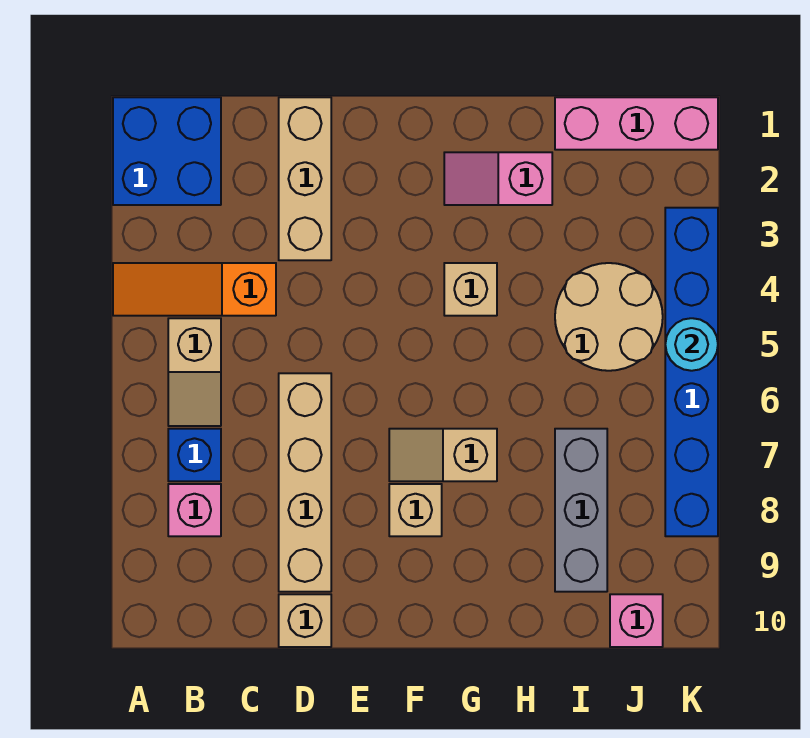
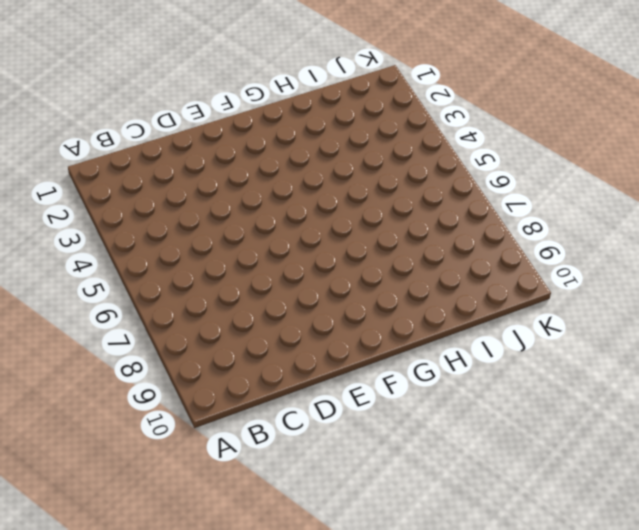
none -> blue 2x2 brick [113,97,221,205]
none -> orange 1x3 slope [113,263,276,316]
none -> tan 1x2 slope [168,318,221,426]

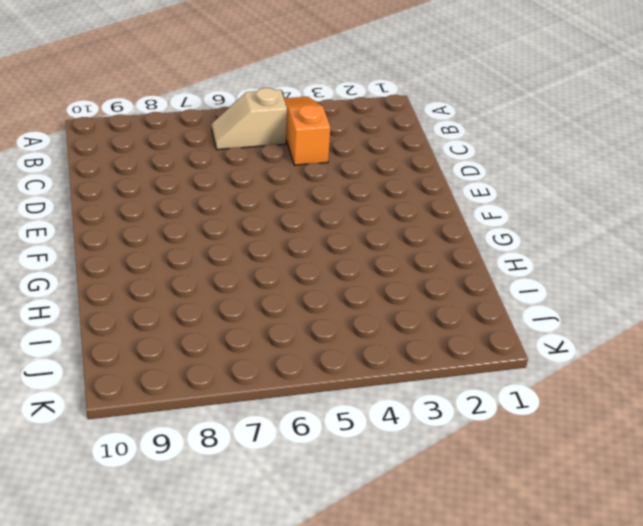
none -> blue 2x2 brick [113,97,221,205]
none -> blue 1x1 brick [168,429,221,481]
none -> pink 1x1 brick [168,484,221,536]

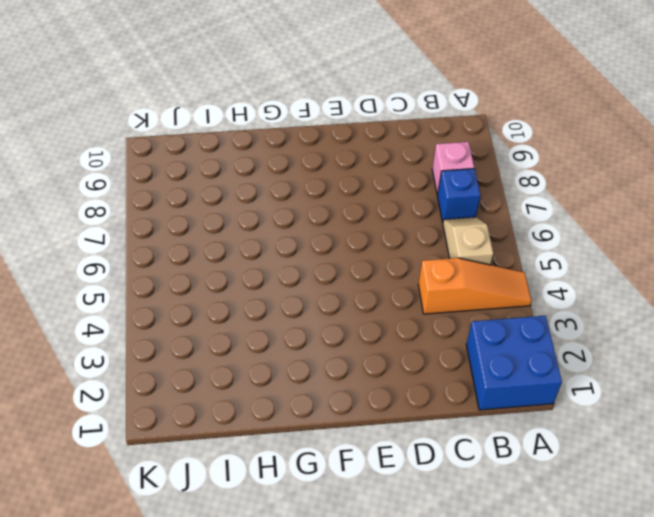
none -> tan 1x3 brick [279,97,331,260]
none -> tan 1x4 brick [279,373,331,592]
none -> tan 1x1 brick [279,594,331,647]

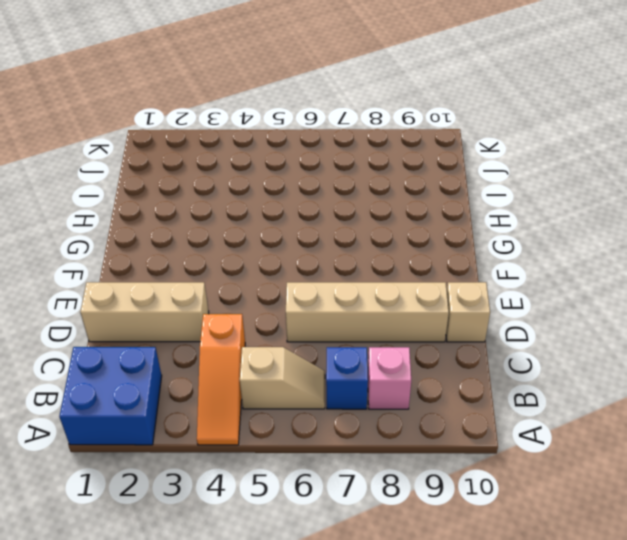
none -> tan 1x2 slope [389,429,497,481]
none -> tan 1x1 brick [389,484,442,536]
none -> pink 1x2 slope [444,152,552,205]

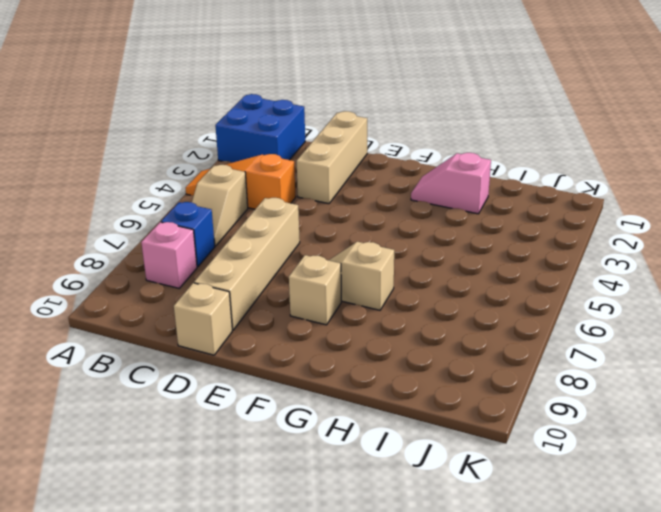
none -> tan 1x1 brick [444,263,497,316]
none -> pink 1x3 brick [555,97,718,150]
none -> tan 2x2 round brick [555,263,663,371]

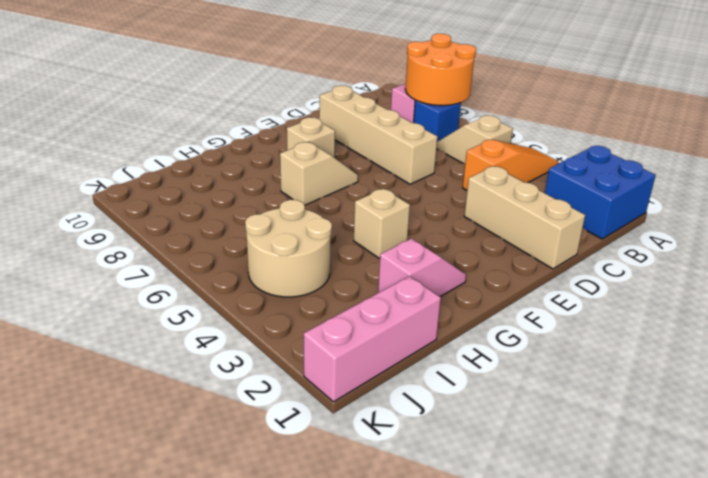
orange 2x2 round brick [405,34,476,106] -> none
none -> tan 1x1 brick [279,594,331,647]
none -> grey 1x3 brick [555,429,607,592]
none -> pink 1x1 brick [610,594,663,647]

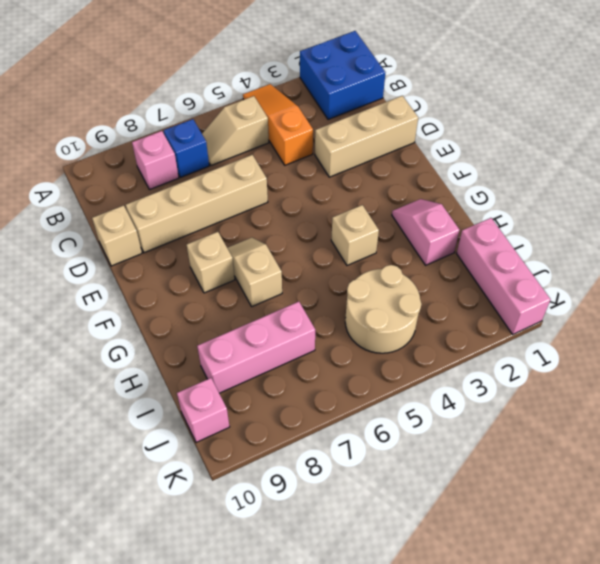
pink 1x3 brick [197,302,315,393] -> grey 1x3 brick [555,429,607,592]
none -> blue 1x6 brick [665,208,718,536]
none -> cyan 1x1 round brick [665,318,718,371]

